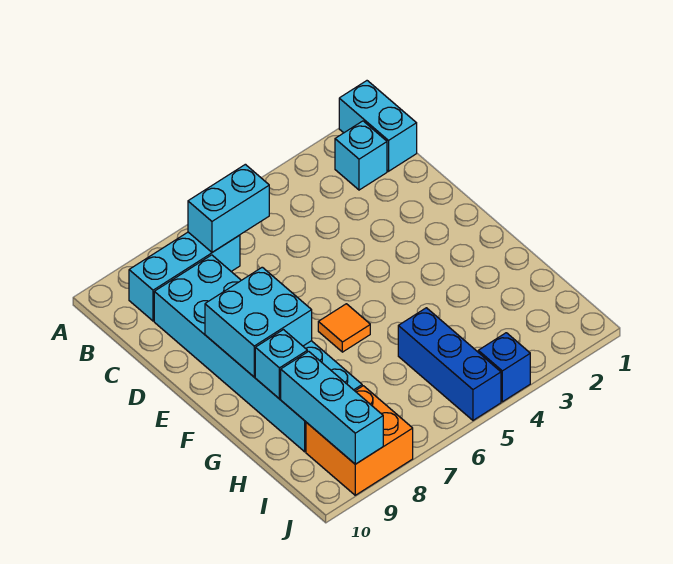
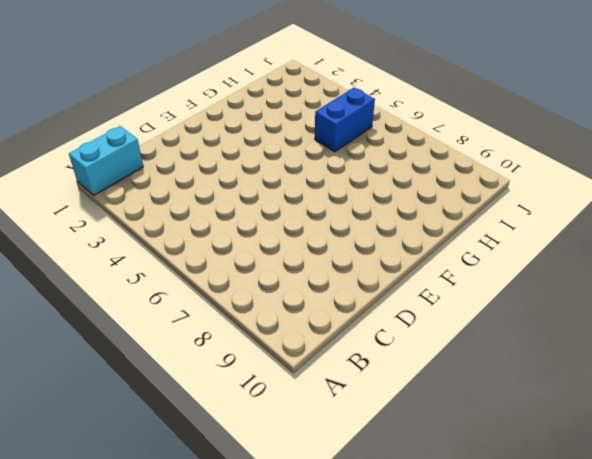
blue 1x2 brick [315,88,375,152] -> blue 1x3 brick [398,308,501,420]
none -> cyan 1x1 brick [335,121,387,190]
none -> cyan 1x3 brick [129,232,240,321]
none -> cyan 2x6 brick [154,255,362,452]

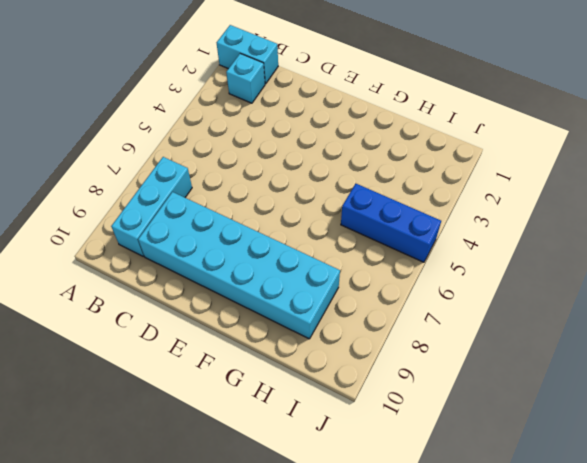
none -> orange 1x1 tile [318,304,370,352]
none -> orange 2x2 brick [306,386,413,495]
none -> blue 1x1 brick [478,333,530,402]

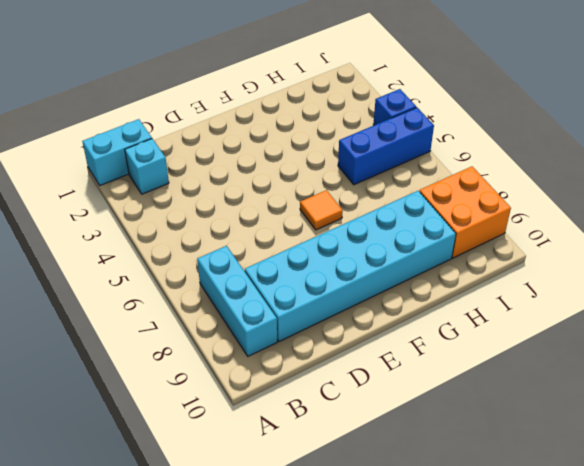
none -> cyan 1x2 brick [188,164,269,252]
none -> cyan 2x2 brick [205,267,312,377]
none -> cyan 1x1 brick [255,330,307,399]

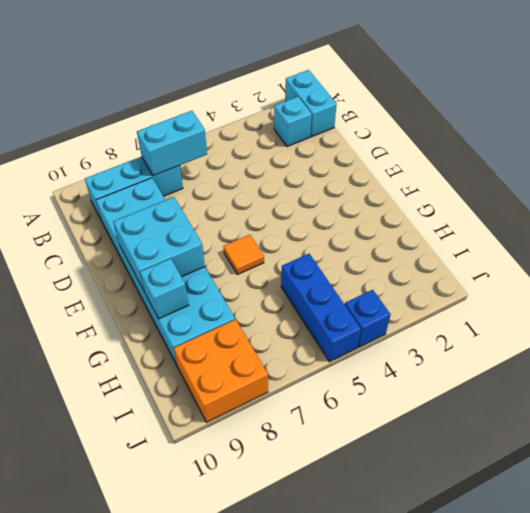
none -> cyan 1x3 brick [281,351,383,464]

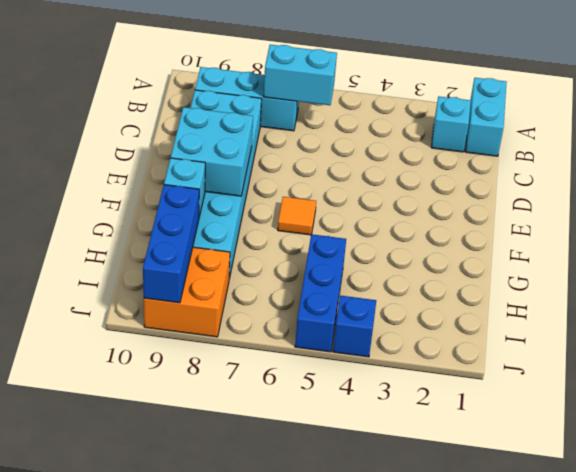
blue 1x3 brick [143,185,199,303] -> cyan 1x3 brick [281,351,383,464]

